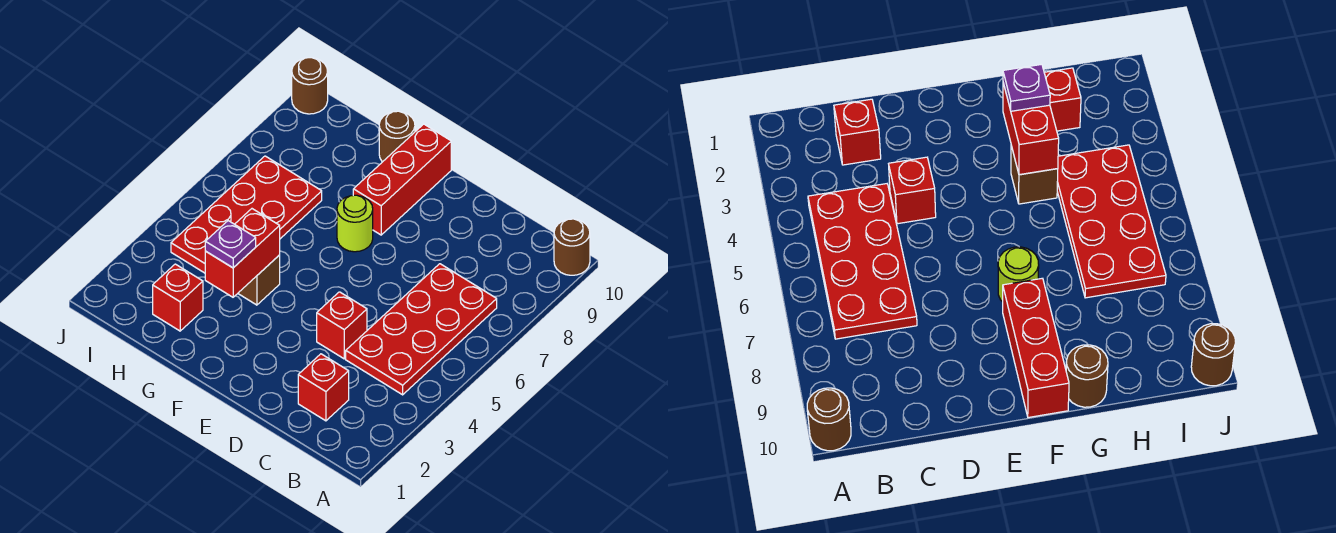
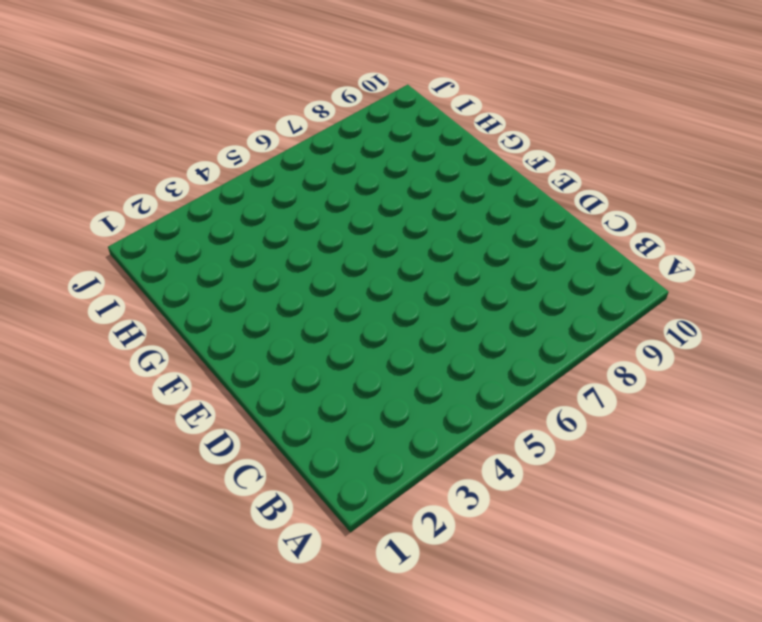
none -> brown 1x1 round brick [554,219,590,275]
none -> red 2x4 plate [346,264,497,395]
none -> red 1x1 brick [298,354,349,421]

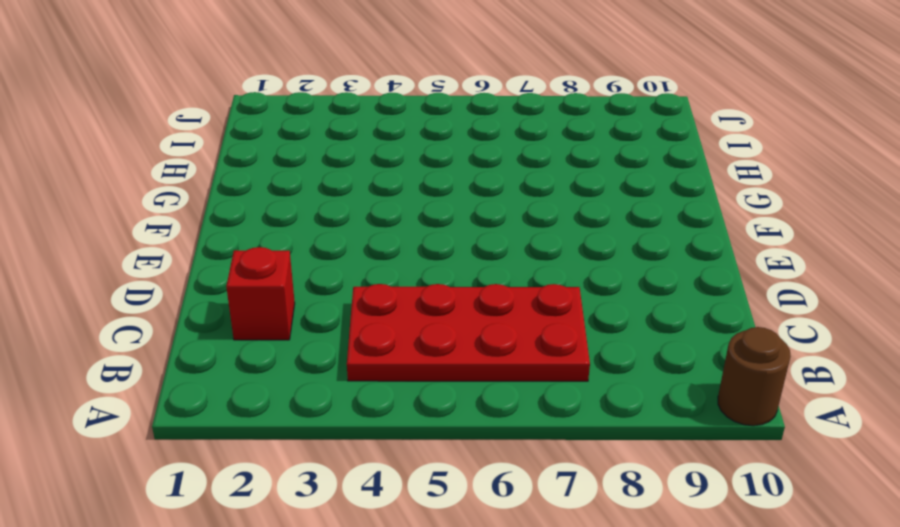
none -> red 1x1 brick [317,292,367,359]
none -> lime 1x1 round brick [337,195,373,252]
none -> red 1x3 brick [353,124,451,235]

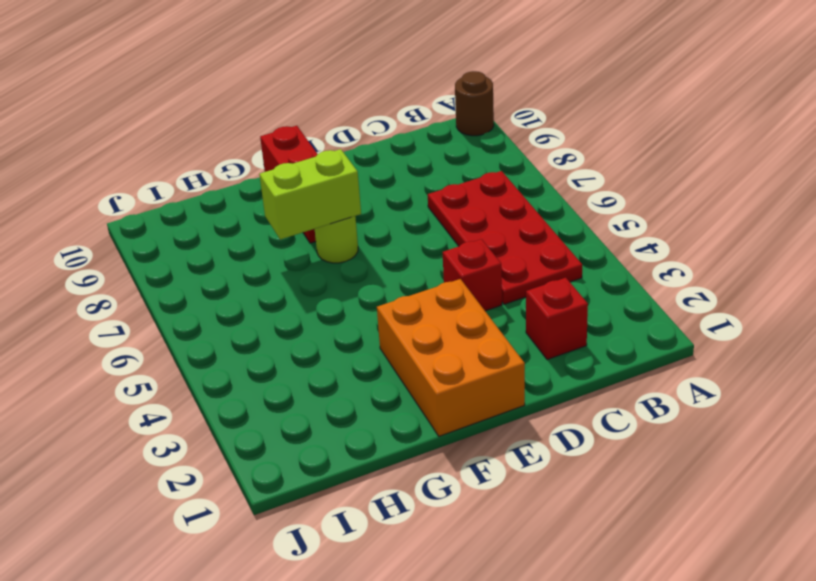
orange 2x3 brick [377,279,525,436] -> none
lime 1x2 brick [259,149,361,240] -> none
none -> brown 1x1 brick [238,255,280,305]
none -> brown 1x1 round brick [379,111,415,162]
none -> red 1x1 brick [153,264,203,331]

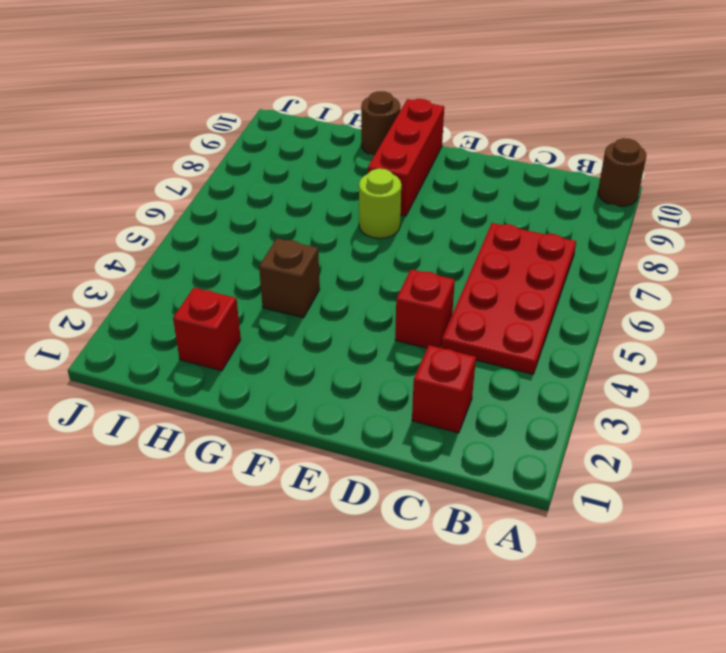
none -> red 2x4 plate [171,156,322,273]
none -> brown 1x1 round brick [292,58,328,114]
none -> red 1x2 brick [205,209,280,297]

